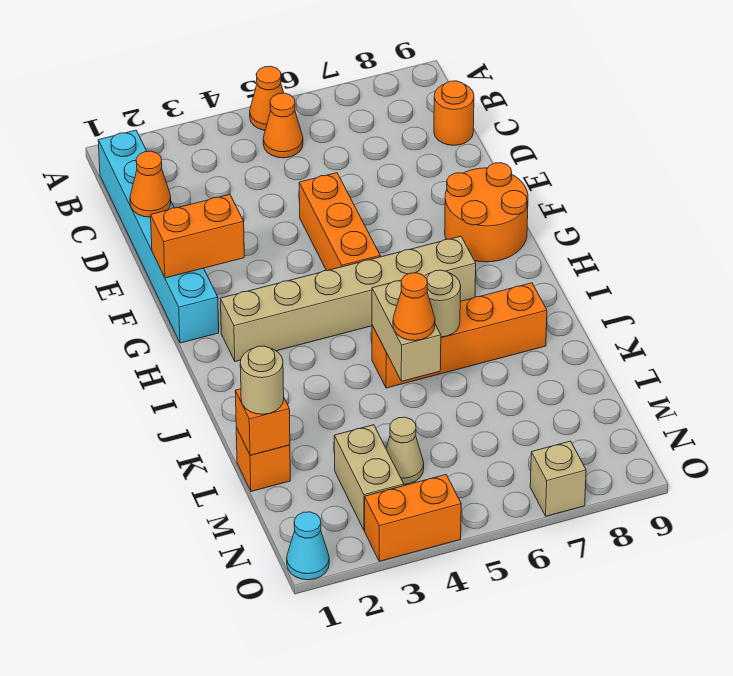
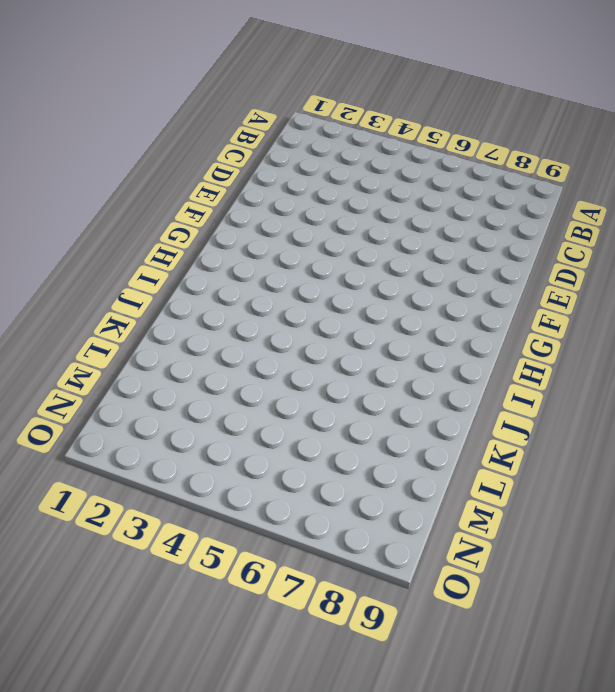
none -> orange 1x1 cone [250,66,284,130]
none -> cyan 1x6 brick [98,130,219,343]
none -> orange 1x1 cone [263,93,303,158]

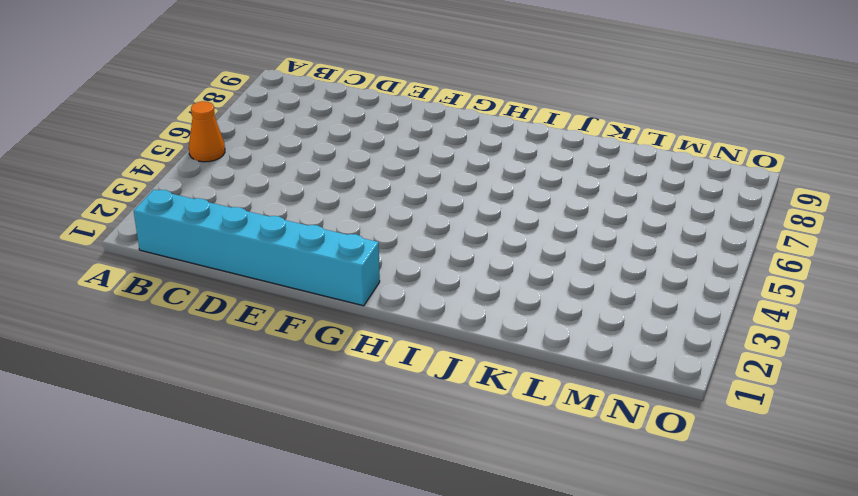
none -> orange 1x1 cone [263,93,303,158]
none -> orange 1x1 round brick [434,81,474,145]
none -> orange 1x3 brick [299,173,380,271]

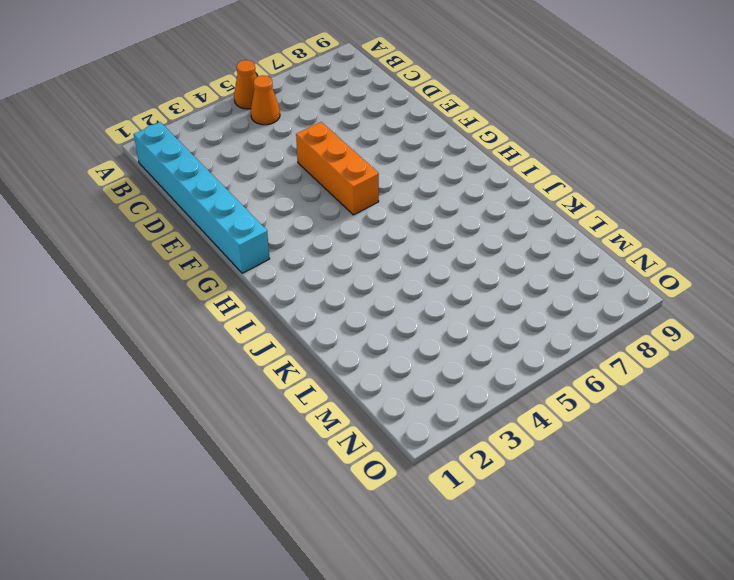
none -> orange 1x1 round brick [434,81,474,145]
none -> orange 2x2 round brick [445,163,528,262]
none -> tan 1x6 brick [221,236,476,361]

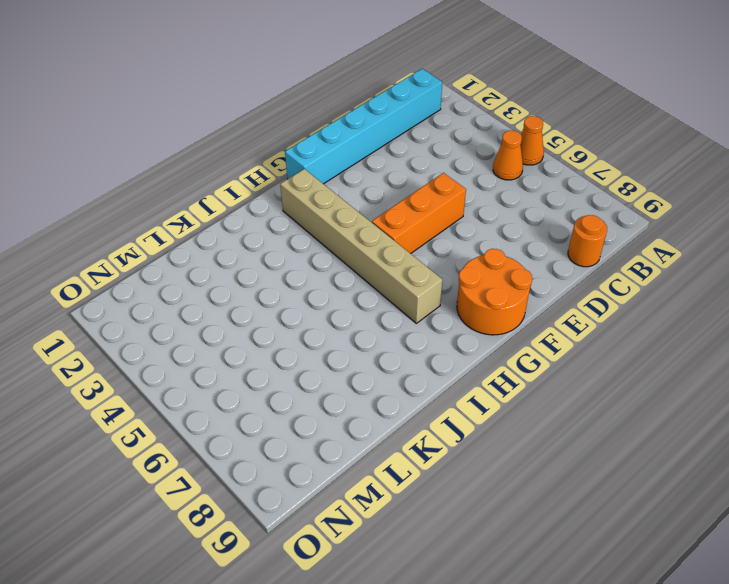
none -> orange 1x4 brick [372,283,547,388]
none -> orange 1x1 brick [236,428,290,491]
none -> tan 1x2 brick [334,425,404,530]

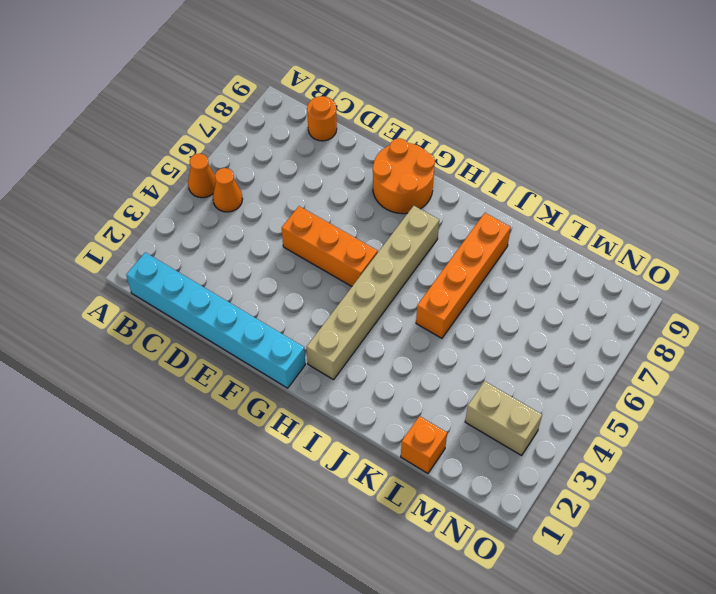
none -> tan 1x1 cone [386,417,424,484]
none -> cyan 1x1 cone [287,512,329,580]
none -> orange 1x2 brick [365,475,461,561]

